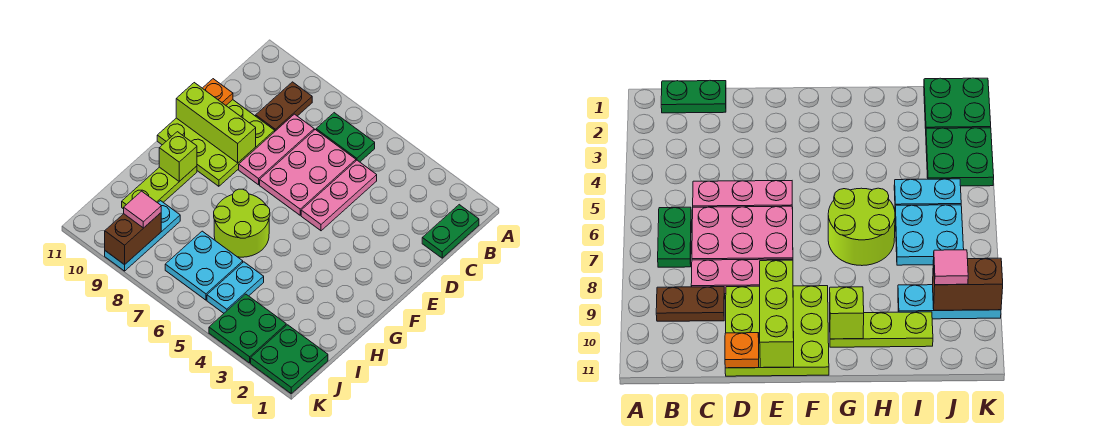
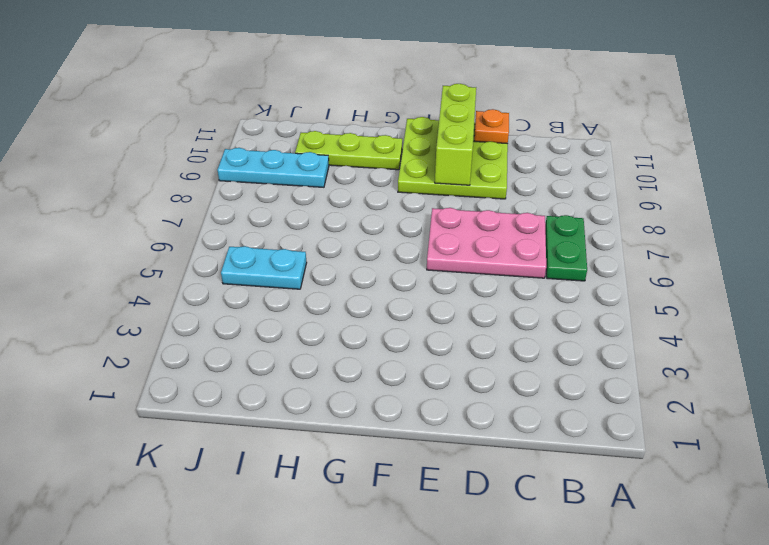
none -> green 1x2 plate [422,205,479,258]
none -> brown 1x2 plate [256,82,312,131]
none -> pink 1x3 plate [301,160,377,231]

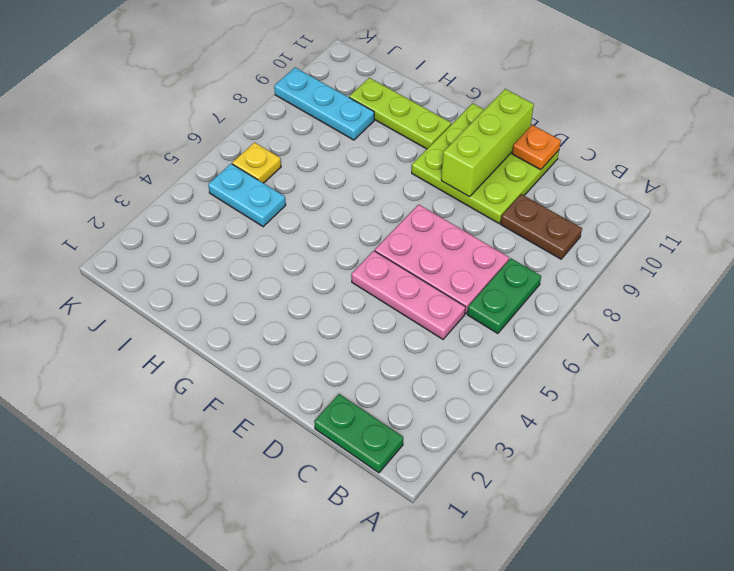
yellow 1x1 plate [232,142,281,183] -> cyan 2x2 plate [165,231,243,300]
none -> pink 1x3 plate [239,114,314,185]
none -> lime 2x2 round brick [214,189,270,257]
none -> green 2x2 plate [251,325,328,393]

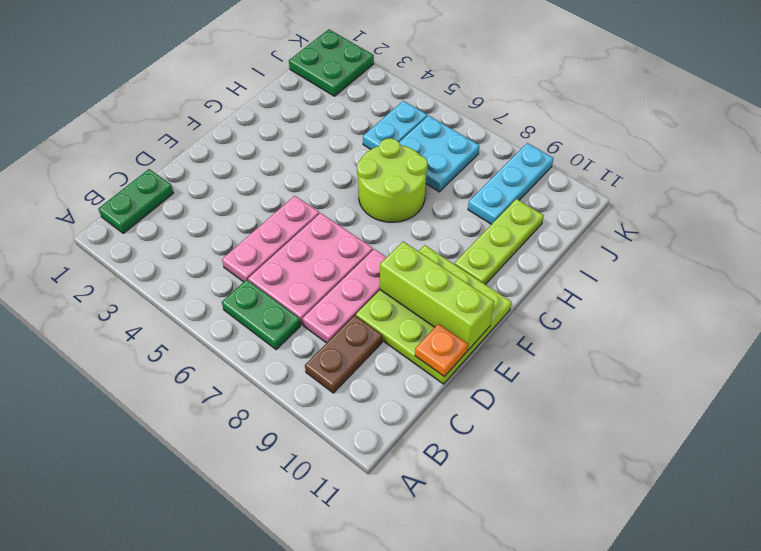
none -> green 2x2 plate [209,294,286,363]
none -> lime 1x1 brick [159,132,197,181]
none -> brown 1x2 brick [105,213,161,265]

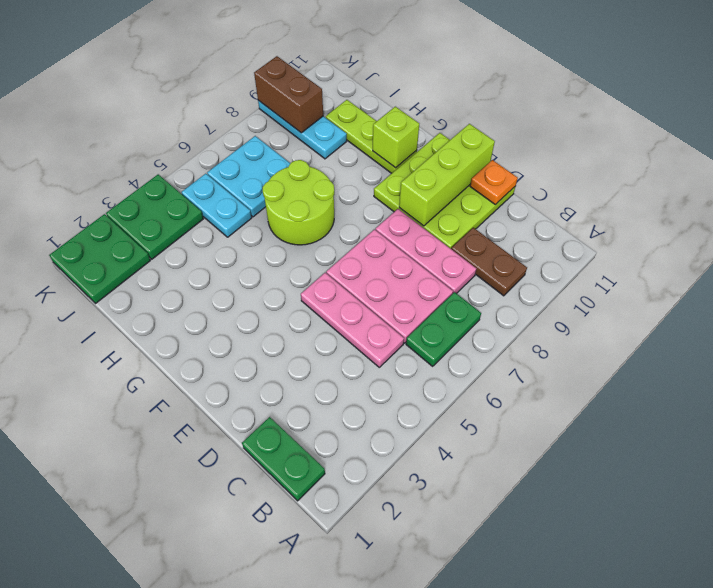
none -> pink 1x1 tile [124,191,161,228]

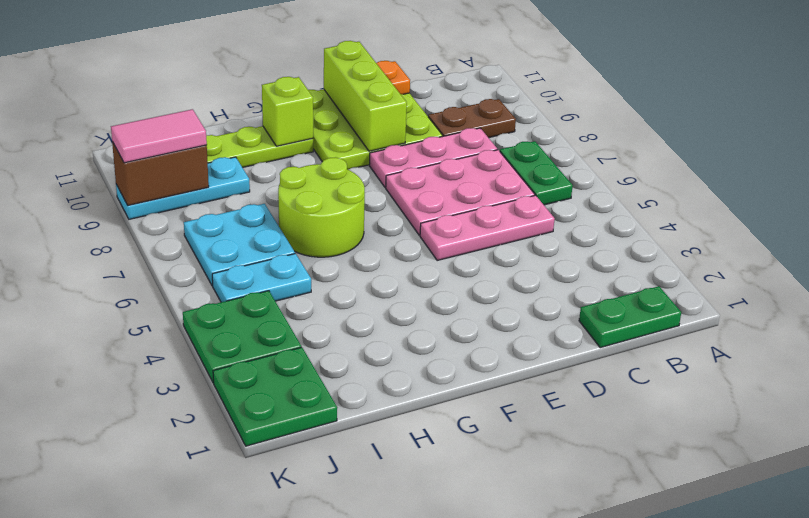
pink 1x2 tile [111,109,207,163] -> pink 1x1 tile [124,191,161,228]

